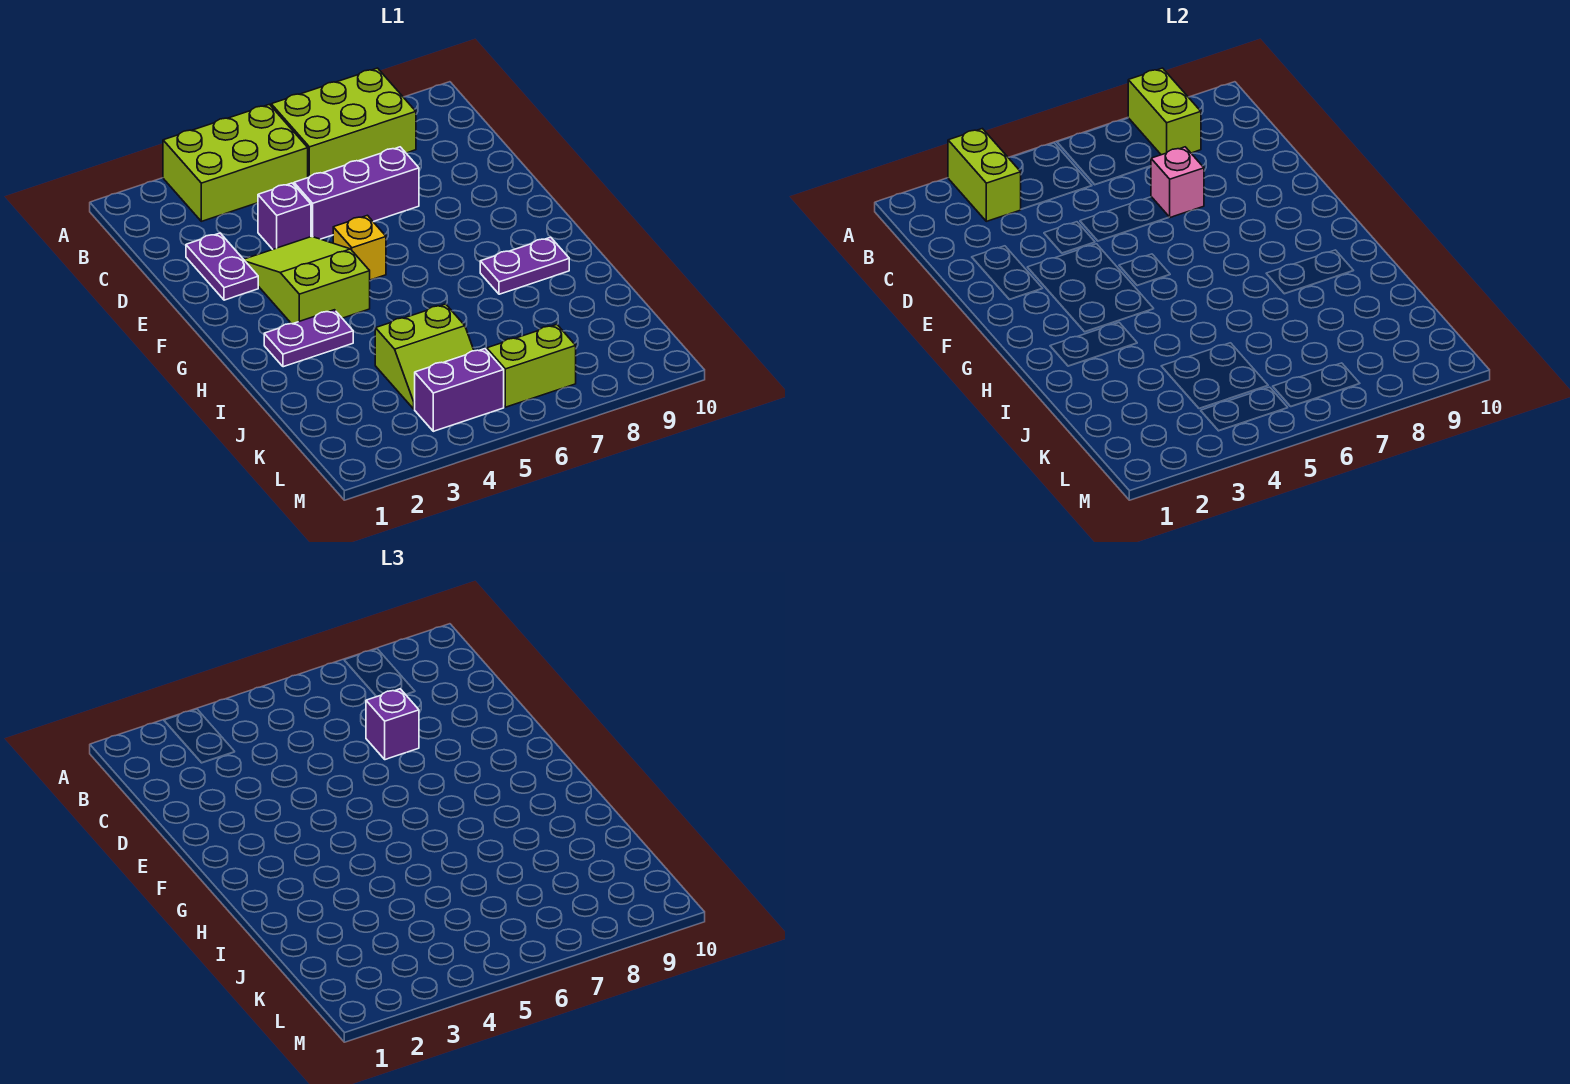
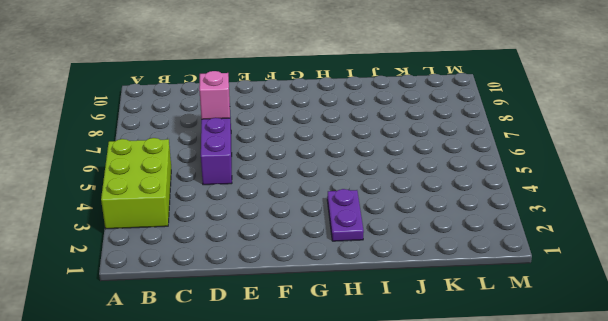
none -> lime 2x3 brick [271,68,416,178]
none -> purple 1x2 plate [186,233,258,300]
none -> purple 1x1 brick [258,183,311,249]

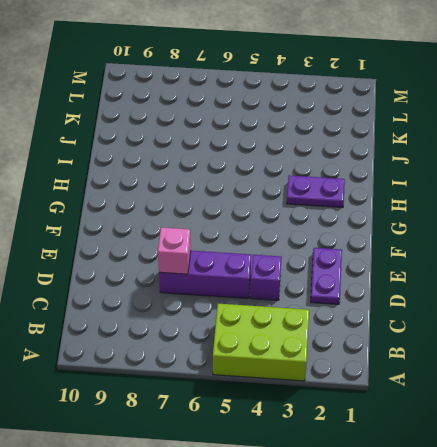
none -> lime 2x3 brick [271,68,416,178]
none -> lime 2x3 slope [244,237,370,324]
none -> yellow 1x1 brick [333,215,386,280]

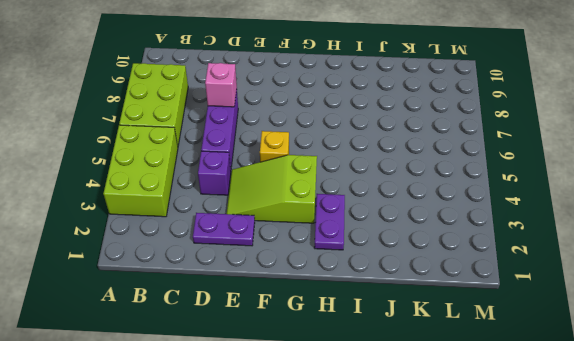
none -> purple 1x2 plate [480,237,569,294]
none -> lime 2x2 slope [375,304,474,409]
none -> purple 1x2 brick [415,349,504,431]

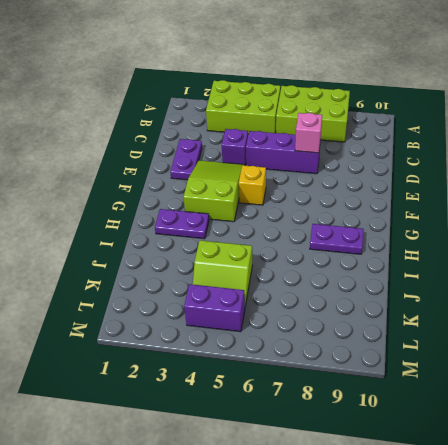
none -> lime 1x2 brick [487,325,576,407]
none -> lime 1x2 brick [948,129,1021,221]
none -> lime 1x2 brick [1128,68,1201,155]

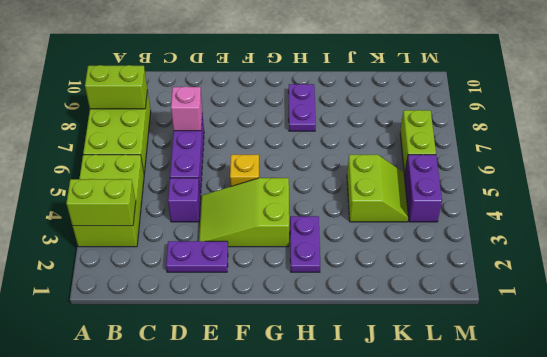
none -> purple 1x1 brick [366,689,419,760]

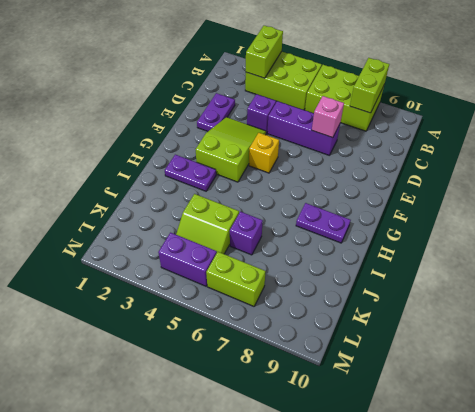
purple 1x1 brick [230,212,263,255] -> purple 1x1 brick moved to [366,689,419,760]

